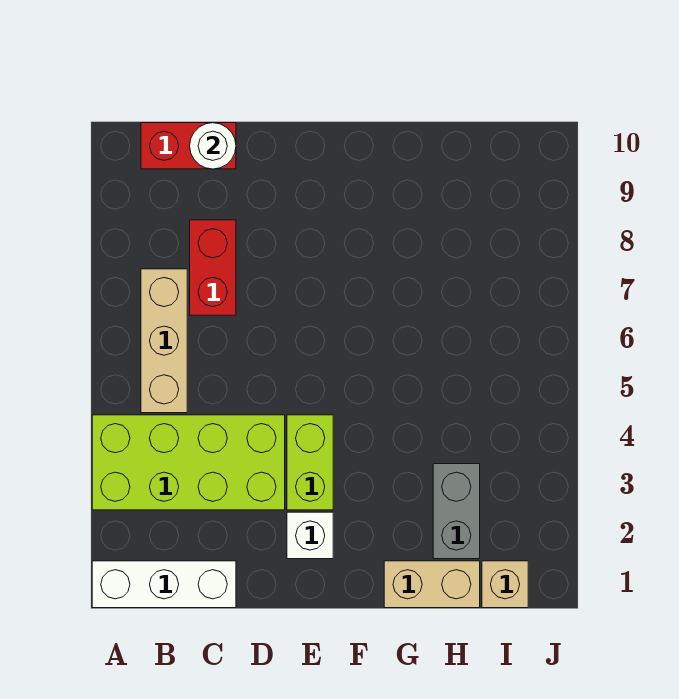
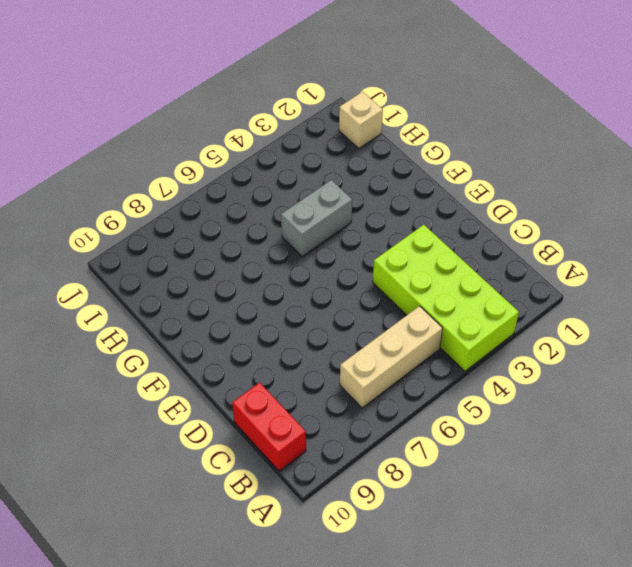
grey 1x2 brick [281,180,352,257] -> grey 1x2 brick moved to [433,464,480,559]
none -> white 1x3 brick [92,561,236,608]
none -> red 1x2 brick [190,220,236,315]

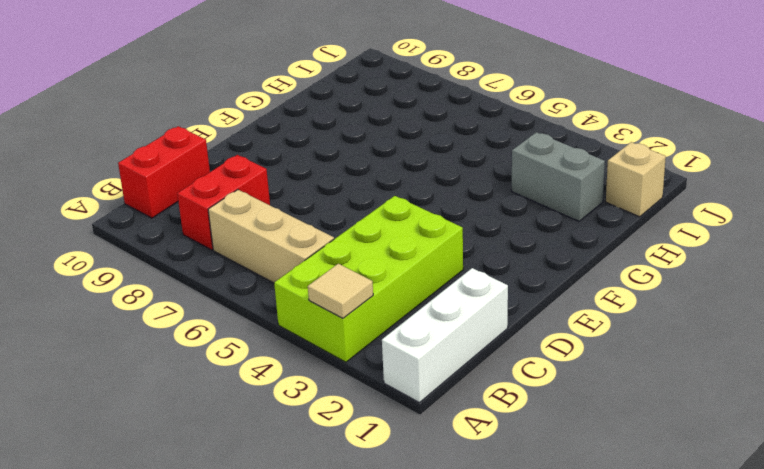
tan 1x1 tile [308,264,373,318] -> none
red 1x2 brick [177,155,270,250] -> red 1x2 brick turned to [190,220,236,315]
none -> white 1x1 brick [287,512,333,559]
none -> lime 1x2 brick [287,415,333,510]

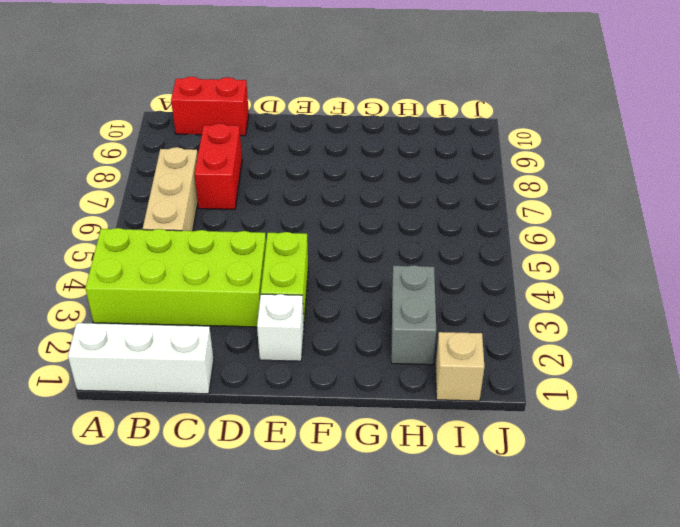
none -> tan 1x2 brick [384,561,480,608]
none -> white 1x1 round brick [190,123,236,169]

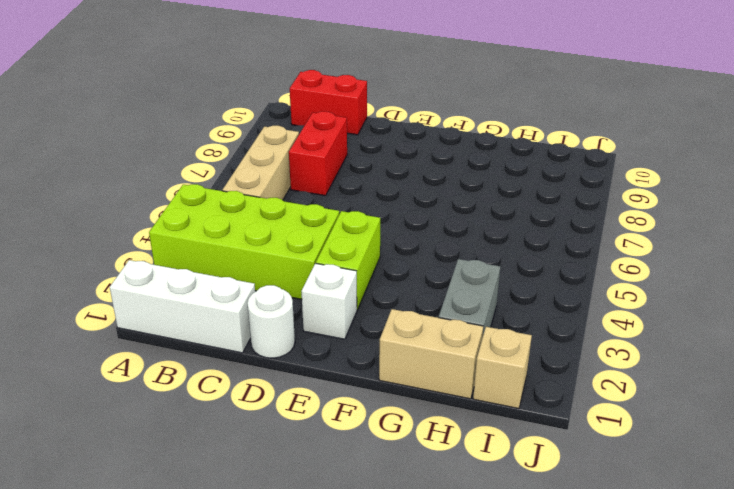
white 1x1 round brick [247,285,295,358] -> white 1x1 round brick moved to [190,123,236,169]

